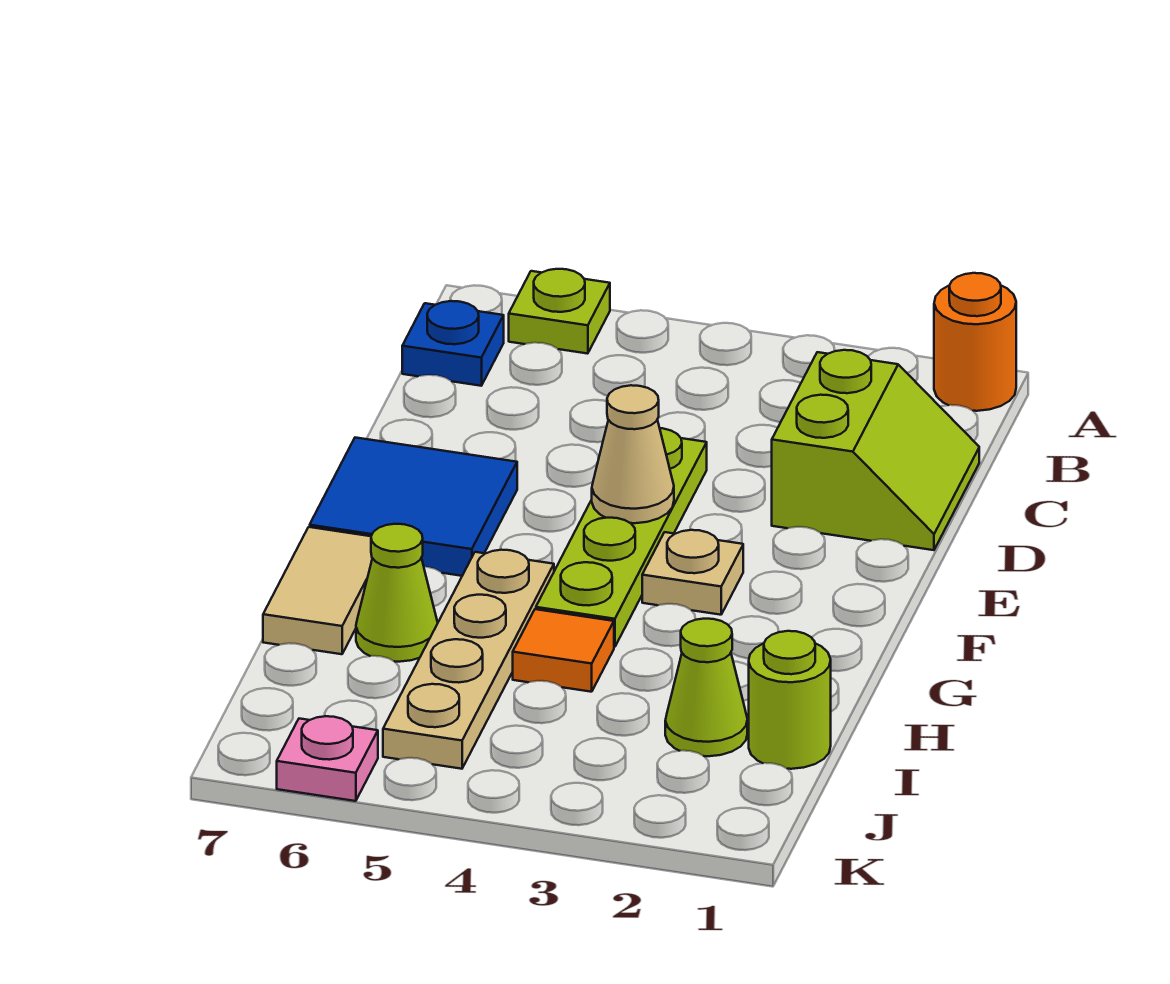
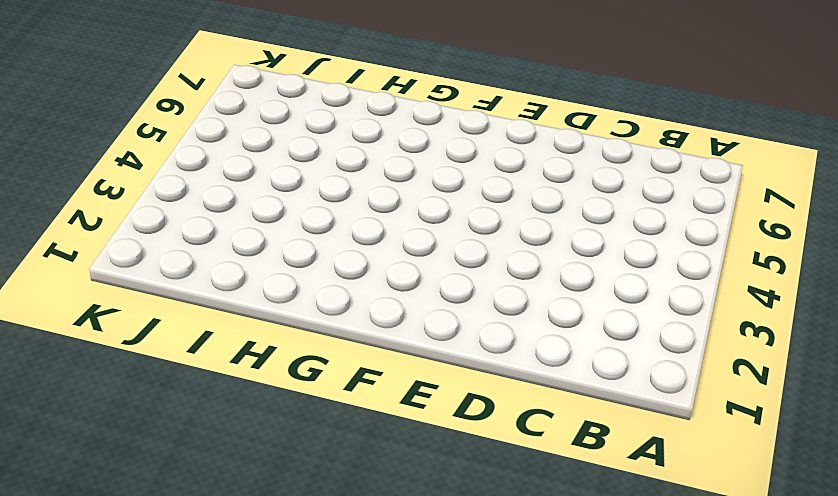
none -> orange 1x1 round brick [934,273,1016,411]
none -> lime 1x1 plate [509,269,610,354]
none -> blue 1x1 plate [402,301,504,386]

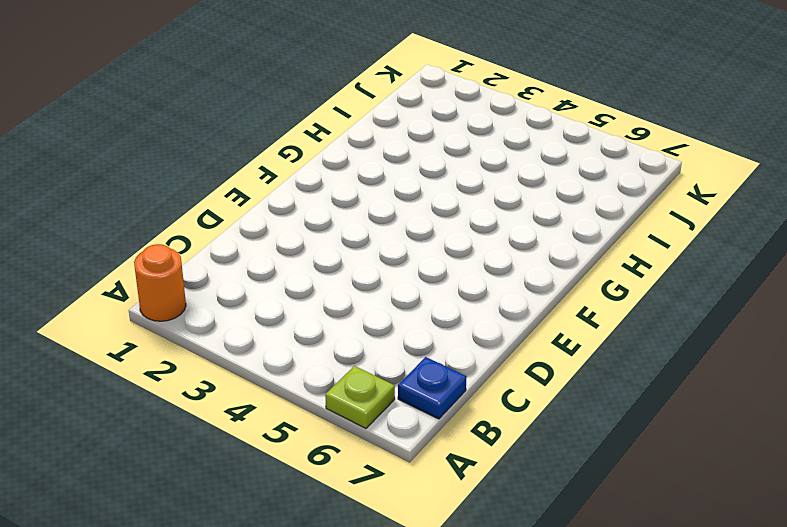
none -> lime 2x2 slope [772,350,979,550]
none -> lime 1x4 plate [536,428,707,647]
none -> blue 2x2 tile [310,438,517,576]

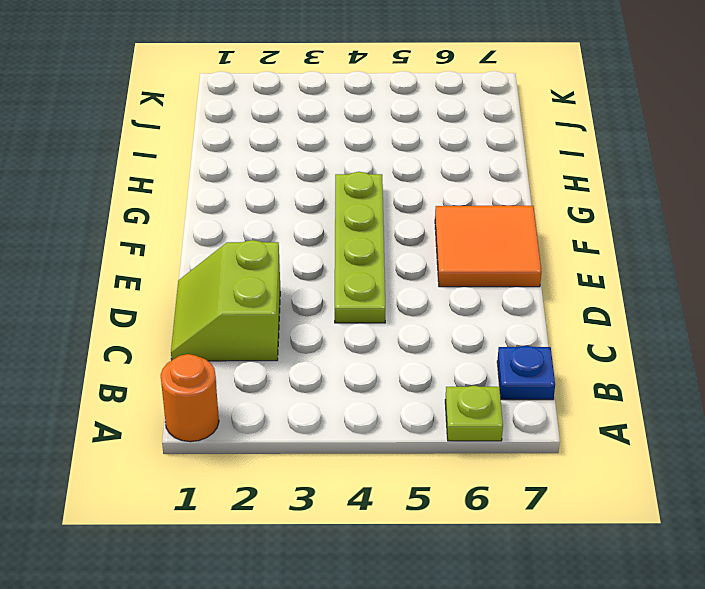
orange 2x2 tile [435,206,541,287] -> blue 2x2 tile [310,438,517,576]
none -> tan 1x1 plate [642,530,743,615]
none -> tan 1x4 plate [383,550,554,769]
none -> tan 1x2 tile [263,527,372,654]

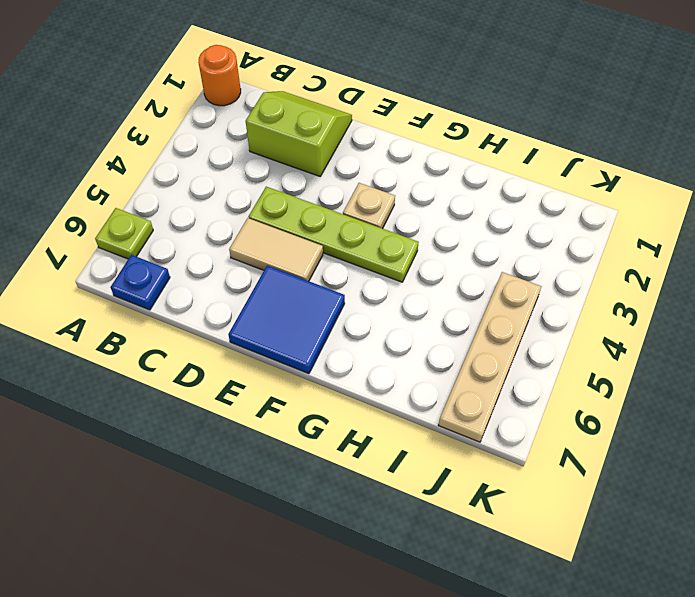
tan 1x2 tile [229,218,323,281] -> tan 1x2 tile moved to [263,527,372,654]
tan 1x4 plate [438,272,541,442] -> tan 1x4 plate turned to [383,550,554,769]
none -> orange 1x1 tile [513,609,614,692]
none -> lime 1x1 cone [356,524,438,662]
none -> lime 1x1 round brick [749,631,831,769]

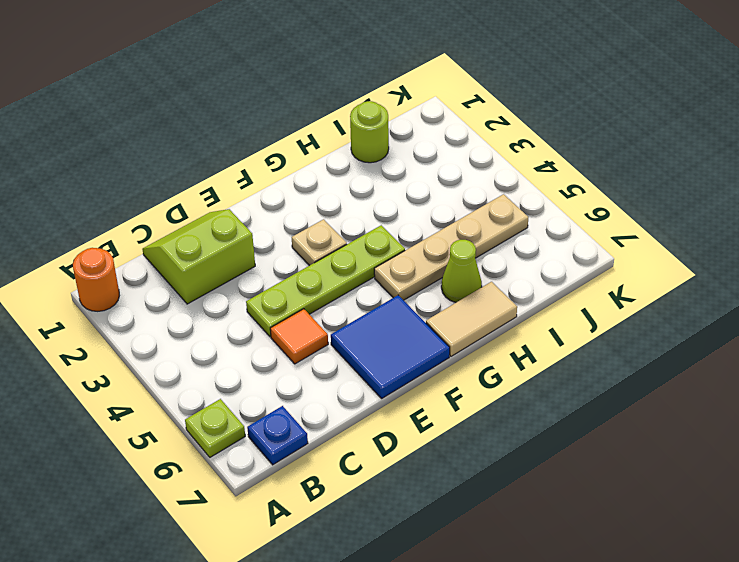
orange 1x1 tile [270,309,328,364] -> orange 1x1 tile moved to [513,609,614,692]
none -> lime 1x1 cone [665,619,747,756]
none -> pink 1x1 plate [277,716,378,801]
none -> tan 1x1 cone [592,385,674,523]

